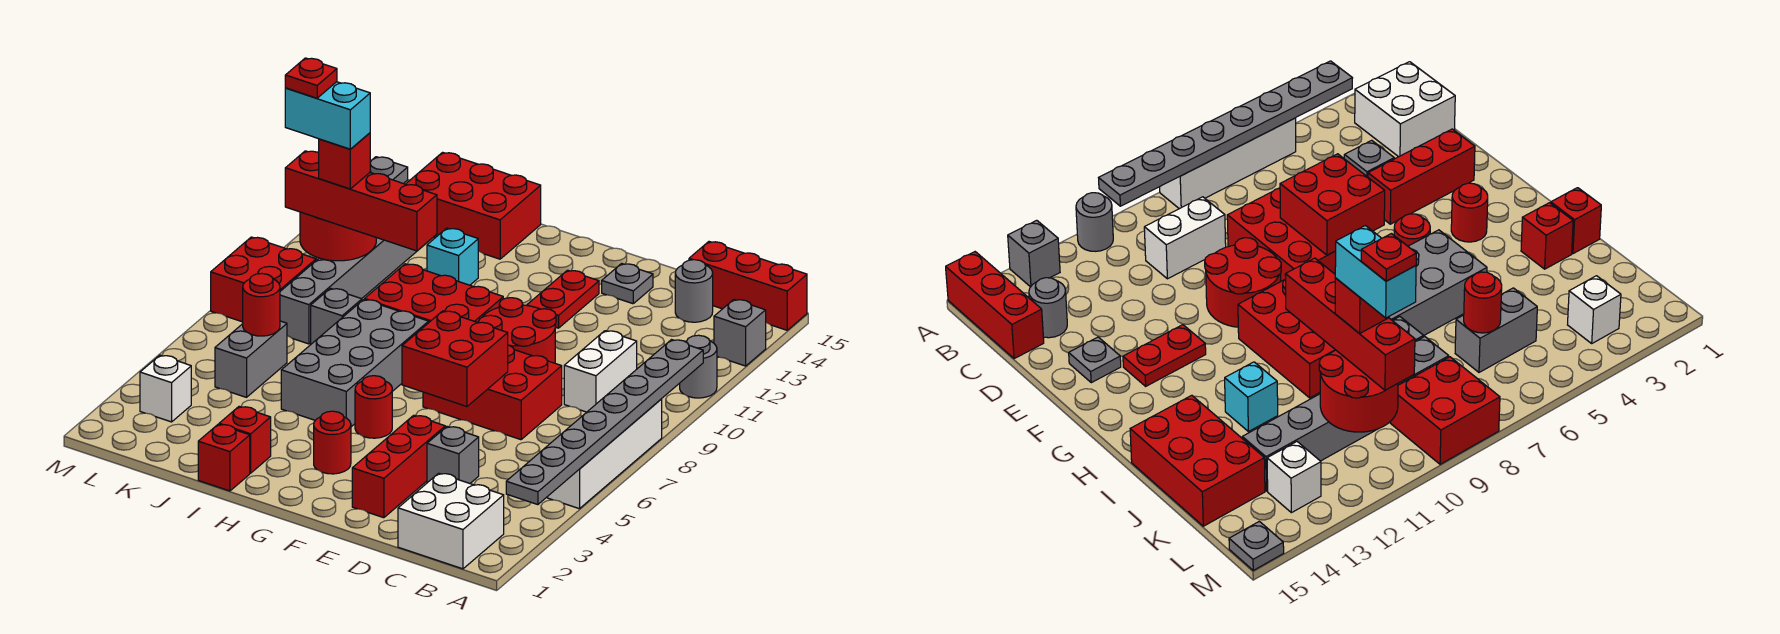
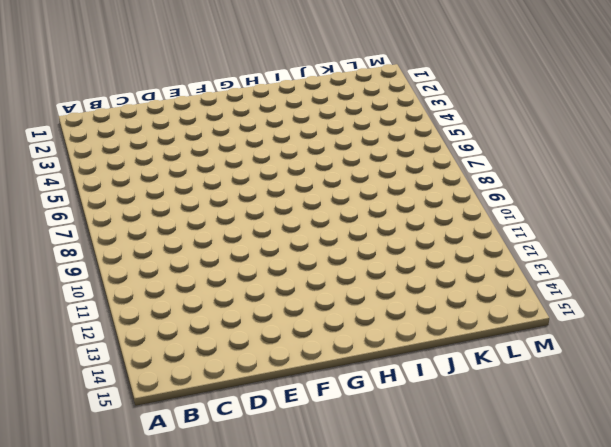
none -> white 1x4 brick [548,399,662,509]
none -> grey 1x1 round brick [680,335,717,398]
none -> grey 1x1 brick [714,299,766,366]
none -> red 1x3 brick [689,242,807,330]

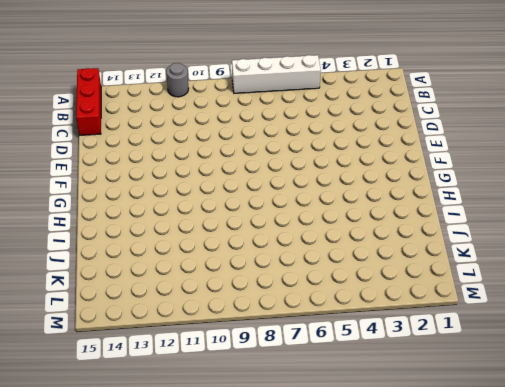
none -> grey 1x1 brick [714,299,766,366]
none -> white 2x2 brick [398,473,504,569]
none -> white 1x2 brick [564,331,637,412]
none -> grey 1x1 round brick [675,260,713,322]

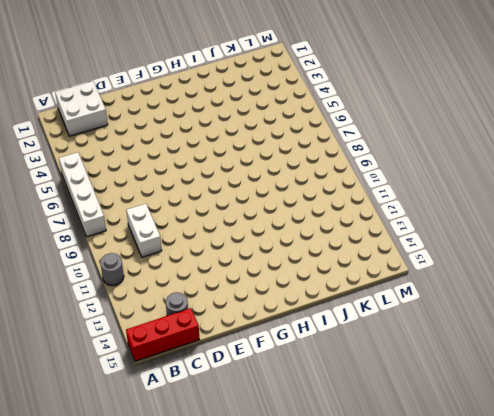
none -> grey 1x1 brick [714,299,766,366]
none -> grey 1x1 brick [427,427,479,483]
none -> red 2x3 brick [423,345,562,440]
none -> red 1x3 brick [352,415,445,518]

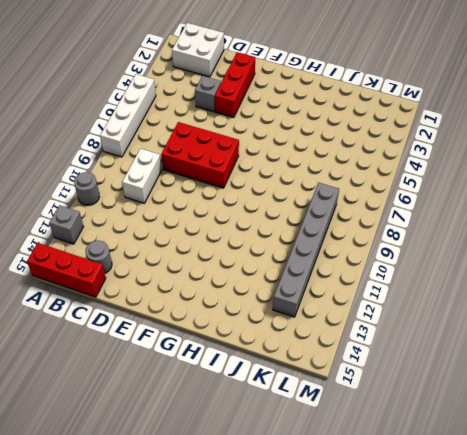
none -> red 2x2 round brick [478,298,556,363]
none -> grey 1x1 plate [602,264,653,304]
none -> red 1x2 plate [527,270,599,328]
none -> red 1x1 round brick [314,411,351,474]

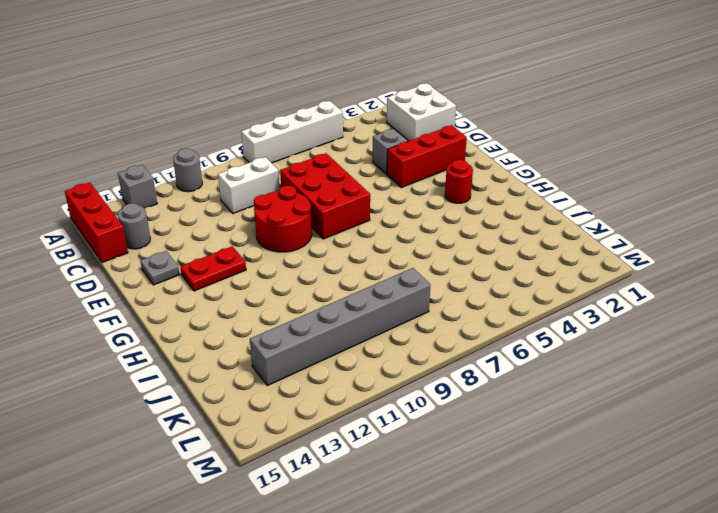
none -> red 1x1 round brick [355,376,392,438]
none -> red 2x3 brick [365,264,503,322]
none -> grey 2x4 brick [281,299,429,427]
none -> red 1x1 brick [198,424,250,491]

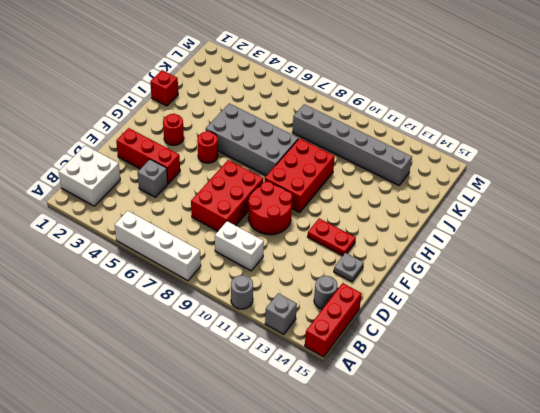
none -> red 1x1 brick [219,407,271,473]
none -> cyan 1x1 brick [427,228,478,285]
none -> red 2x3 brick [406,152,541,259]
none -> grey 1x1 brick [311,288,362,344]

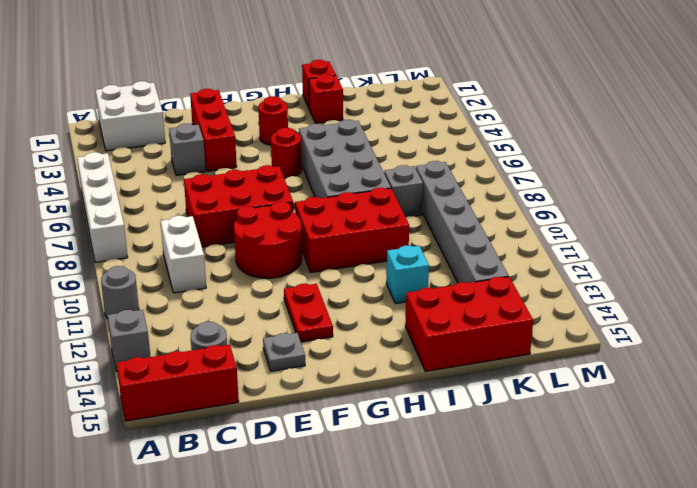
none -> grey 1x2 brick [215,321,287,397]
none -> white 1x1 brick [140,355,191,422]
none -> red 2x2 brick [211,237,316,322]
none -> white 1x1 brick [1267,442,1321,513]

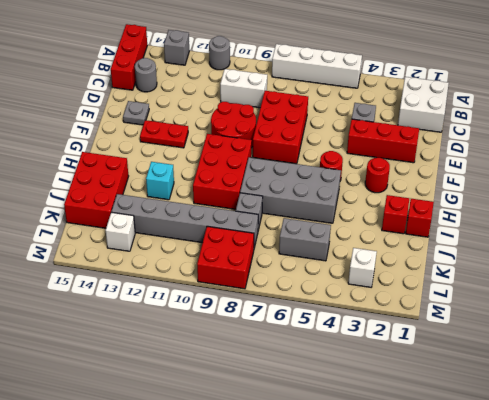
none -> grey 1x1 plate [370,157,408,184]
none -> grey 1x8 plate [506,340,703,505]
none -> red 2x2 brick [402,311,508,407]
none -> red 1x1 round brick [243,273,280,336]

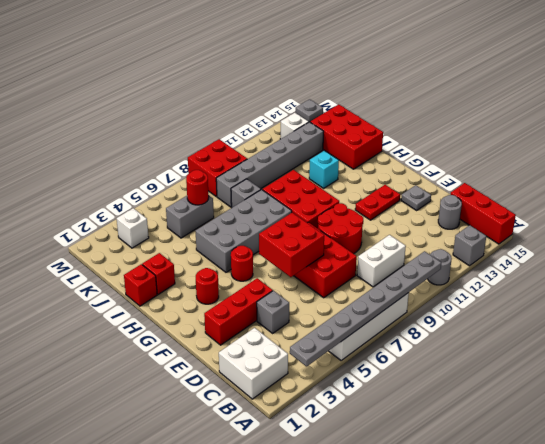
none -> red 2x2 round brick [300,212,376,261]
none -> red 1x4 brick [285,151,437,251]
none -> red 1x1 brick [319,133,370,189]
none -> cyan 1x2 brick [285,82,370,149]

